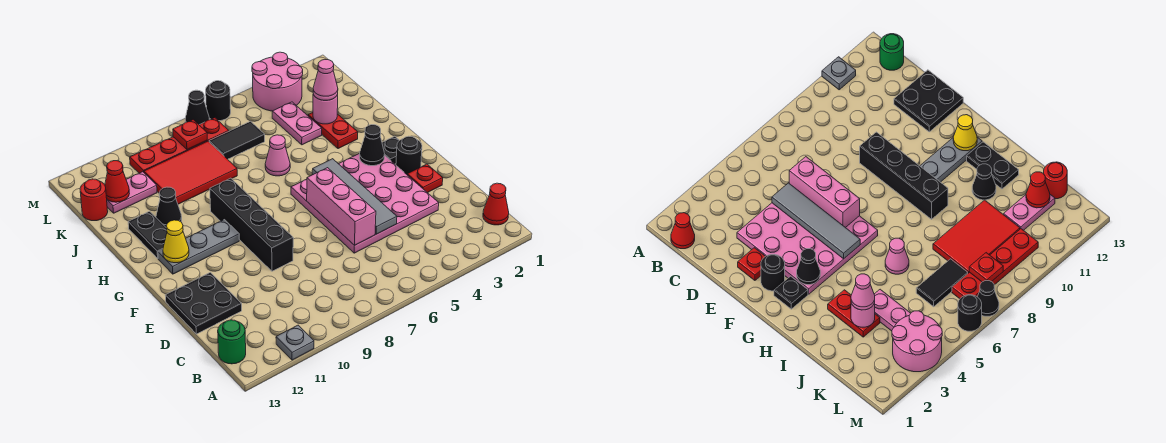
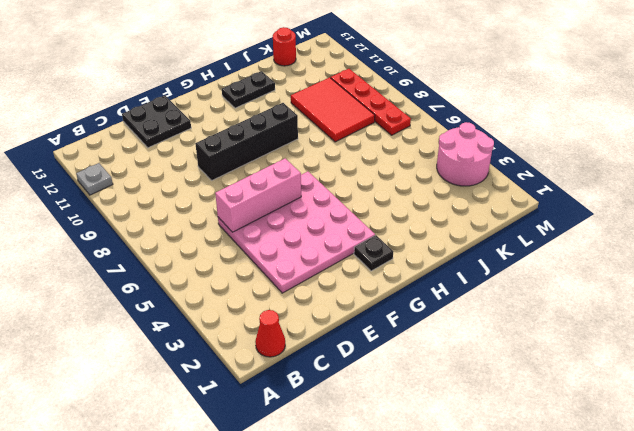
none -> green 1x1 round brick [218,320,246,364]
none -> red 1x1 plate [407,164,443,193]
none -> black 1x1 round brick [396,136,422,174]
none -> grey 1x3 plate [158,220,239,274]

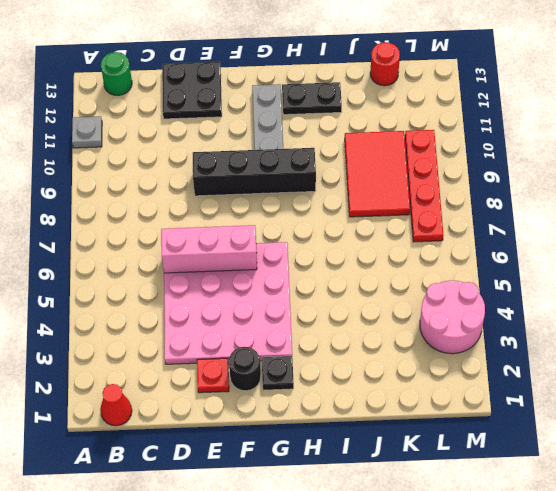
none -> red 1x2 plate [308,113,358,149]
none -> pink 1x1 cone [265,135,290,176]
none -> black 1x1 cone [156,187,182,227]
none -> pink 1x2 plate [272,102,322,145]

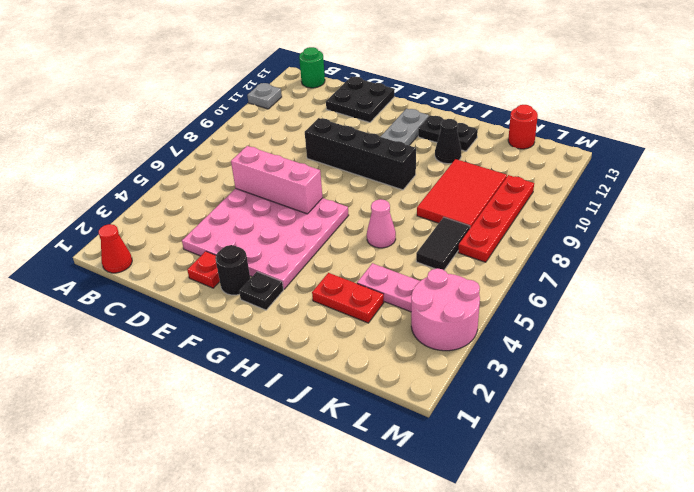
none -> pink 1x2 plate [107,172,157,213]
none -> black 1x1 round brick [206,81,231,121]
none -> black 1x1 cone [185,90,210,125]
none -> grey 1x4 tile [312,159,397,234]

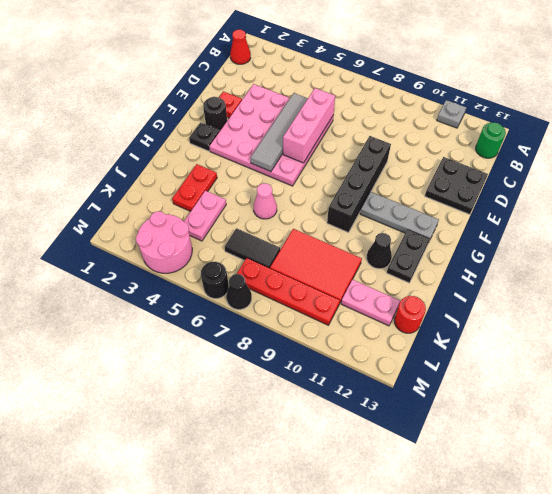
none -> black 1x1 cone [360,125,385,166]
none -> yellow 1x1 cone [163,220,189,263]
none -> pink 1x1 round brick [313,94,338,124]
none -> red 1x1 cone [105,161,129,202]

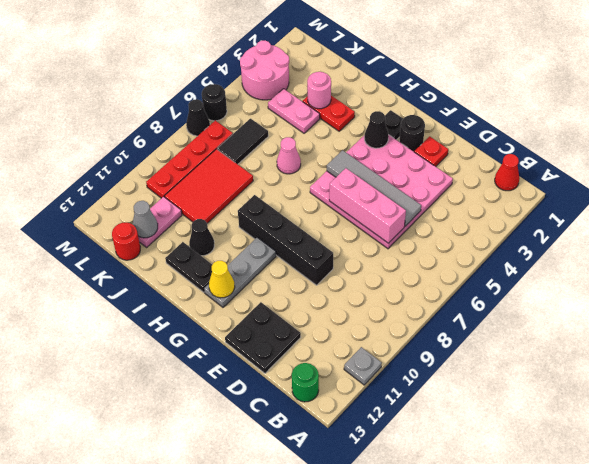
grey 1x1 cone [133,201,158,238] -> red 1x1 cone [105,161,129,202]
none -> red 1x1 plate [173,120,207,150]
none -> pink 1x1 cone [313,60,338,100]

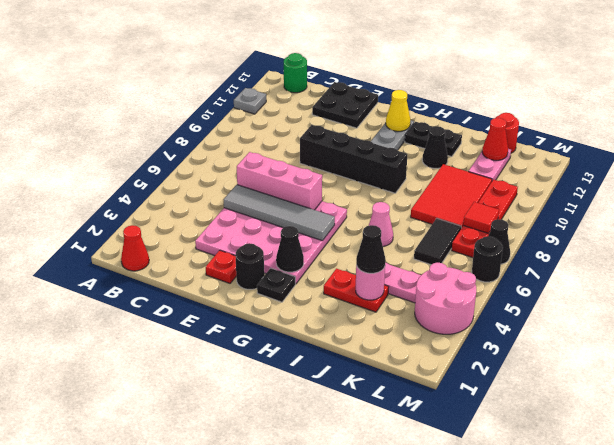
black 1x1 cone [356,225,385,273] -> pink 1x1 cone [313,60,338,100]
red 1x1 tile [463,202,499,234] -> red 1x1 plate [173,120,207,150]

